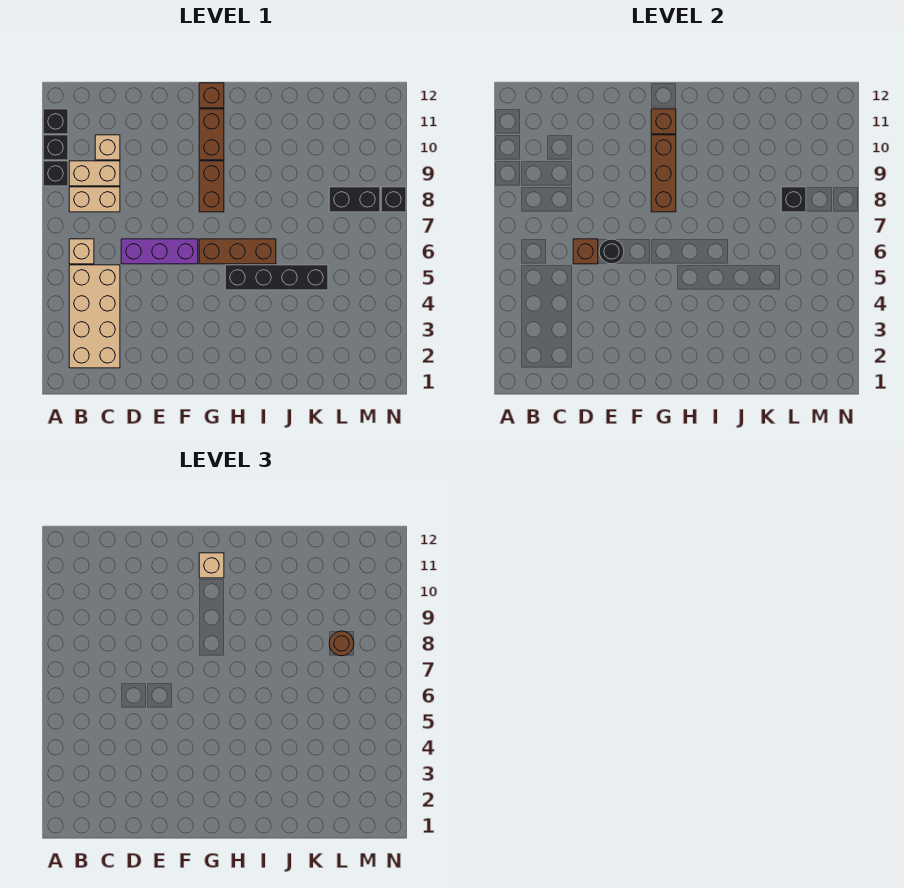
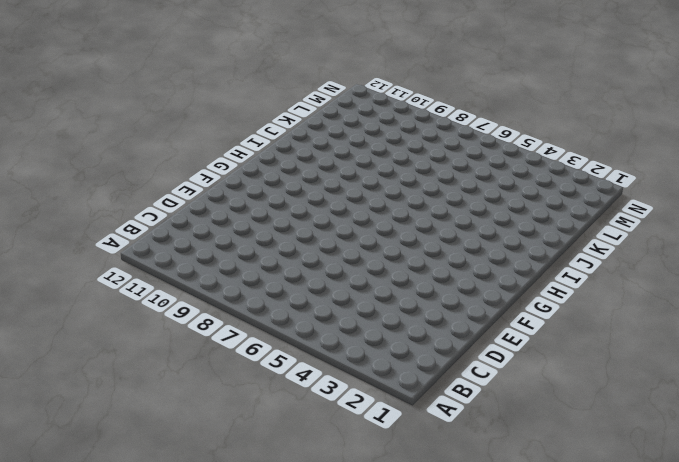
none -> black 1x1 brick [43,161,68,186]
none -> black 1x1 brick [43,135,68,160]
none -> black 1x1 brick [43,109,68,134]

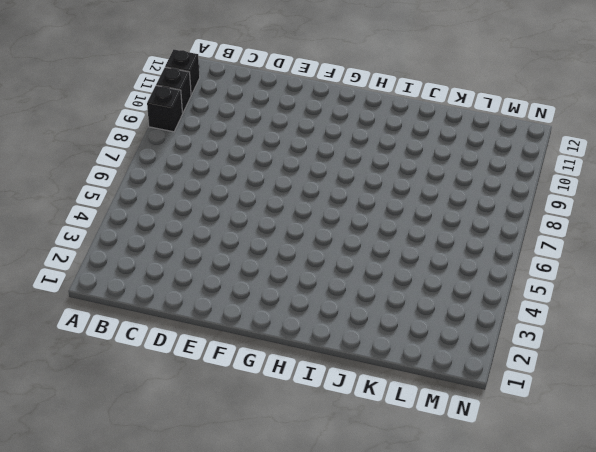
none -> tan 2x4 brick [69,265,120,368]
none -> tan 1x1 brick [69,239,94,264]
none -> tan 1x2 brick [69,187,120,212]

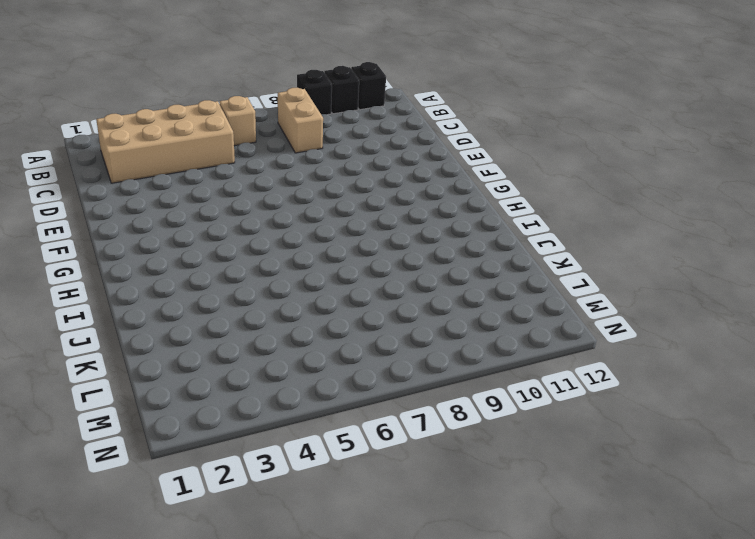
none -> tan 1x2 brick [69,161,120,186]
none -> tan 1x1 brick [95,135,120,160]
none -> purple 1x3 brick [121,239,198,264]

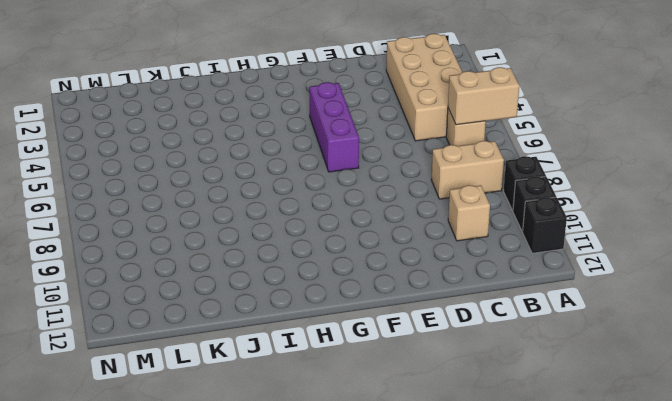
tan 1x2 brick [448,67,519,125] -> tan 1x2 brick moved to [69,161,120,186]
purple 1x3 brick [309,82,359,172] -> purple 1x3 brick turned to [121,239,198,264]
none -> brown 1x3 brick [199,239,276,264]
none -> brown 1x2 brick [199,161,224,212]
none -> brown 1x2 brick [199,109,224,160]

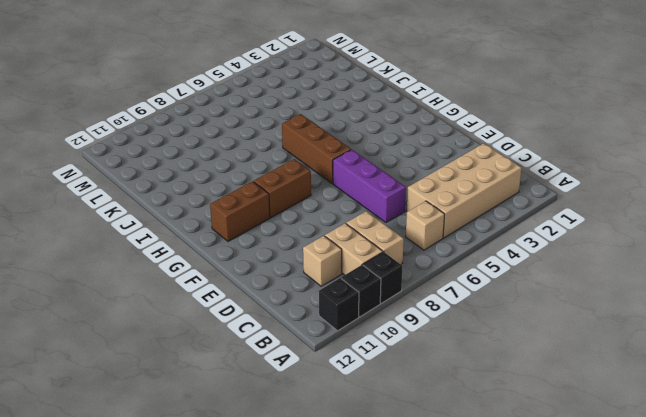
none -> brown 1x1 brick [199,83,224,108]
none -> black 1x4 brick [225,265,328,290]
none -> black 1x2 brick [329,187,380,212]

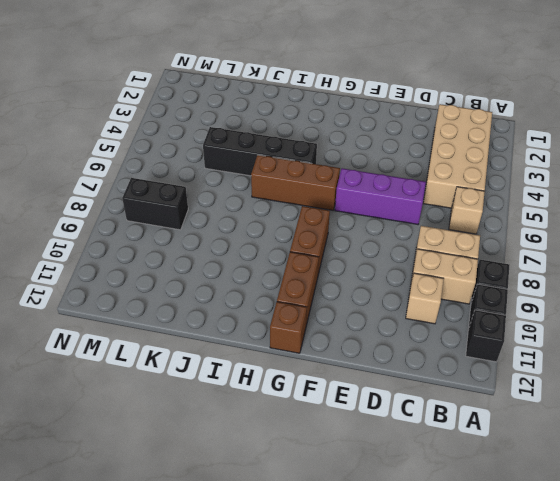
none -> black 1x1 brick [381,187,406,212]
none -> brown 1x1 brick [573,239,598,264]
none -> black 1x1 round brick [599,239,624,264]

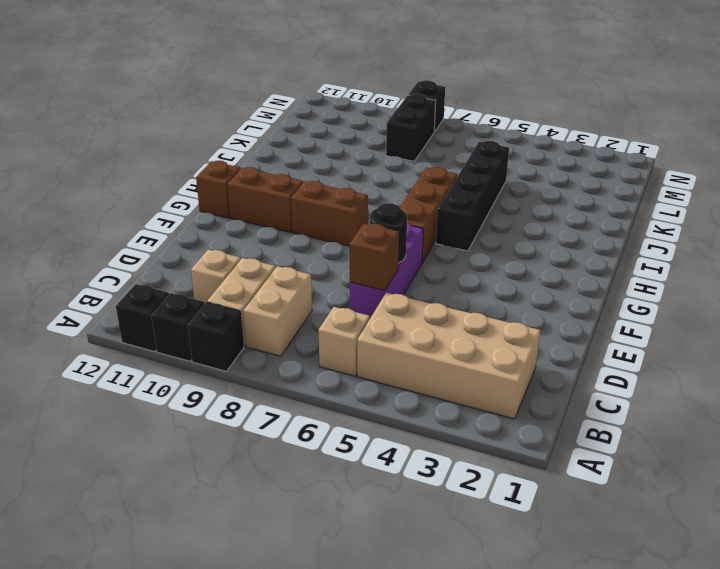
none -> brown 1x3 brick [651,135,676,212]
none -> brown 1x1 brick [651,109,676,134]
none -> black 1x1 brick [781,187,806,212]

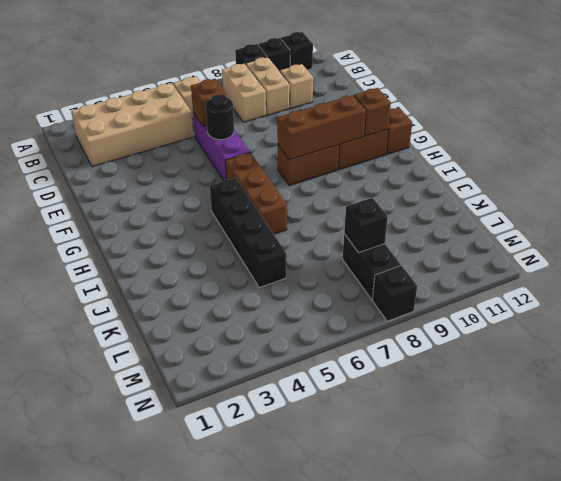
none -> tan 1x1 brick [199,553,224,578]
none -> brown 1x1 round brick [329,631,354,656]

